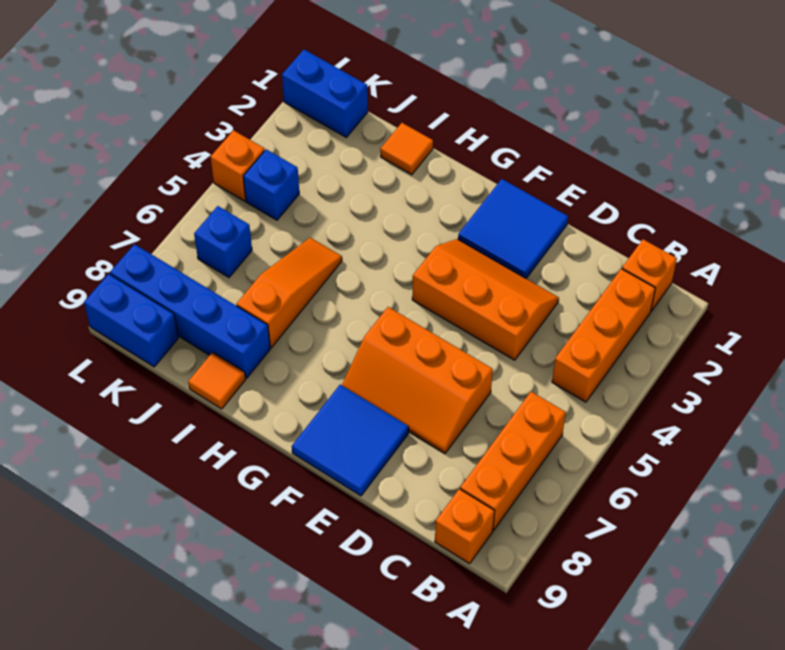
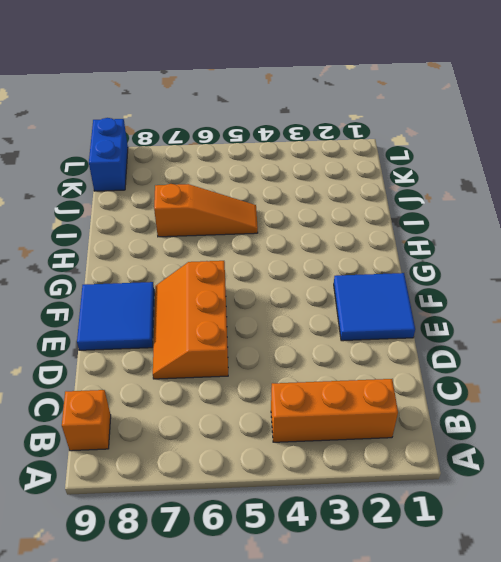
none -> orange 1x1 brick [622,239,677,311]
none -> orange 1x3 brick [460,392,566,530]
none -> orange 2x3 slope [412,239,559,360]

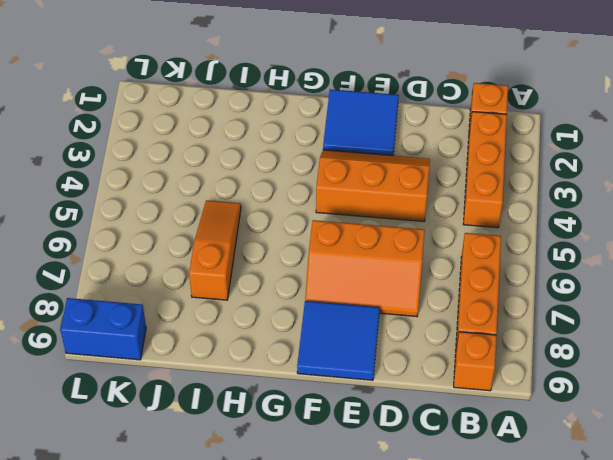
none -> orange 1x1 tile [380,123,433,175]
none -> blue 1x4 brick [110,244,270,378]
none -> orange 1x1 tile [188,352,246,409]

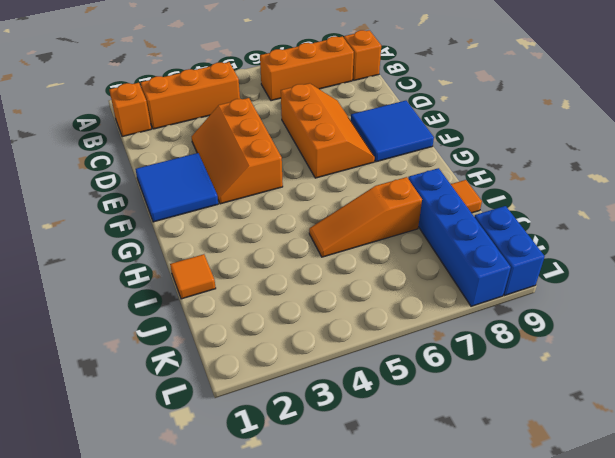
none -> blue 1x2 brick [282,50,368,137]
none -> blue 1x1 brick [243,149,299,220]
none -> blue 1x1 brick [194,206,252,277]

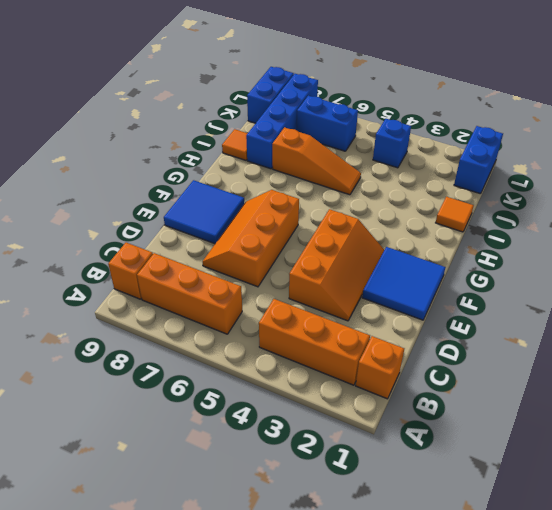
blue 1x2 brick [297,96,358,151] -> blue 1x1 brick [194,206,252,277]
none -> orange 1x1 brick [211,130,265,201]

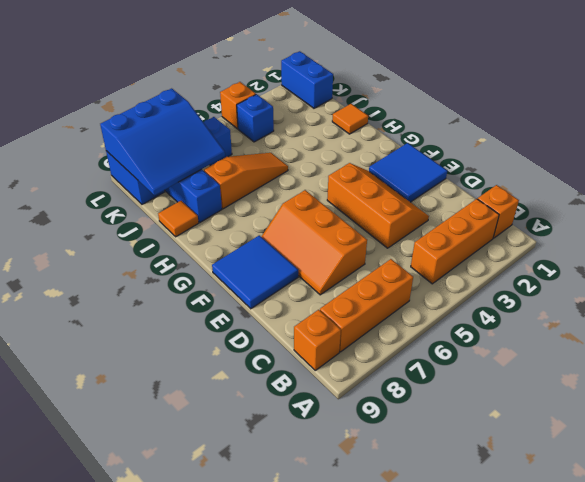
blue 3x3 slope [100,88,225,195] -> none

